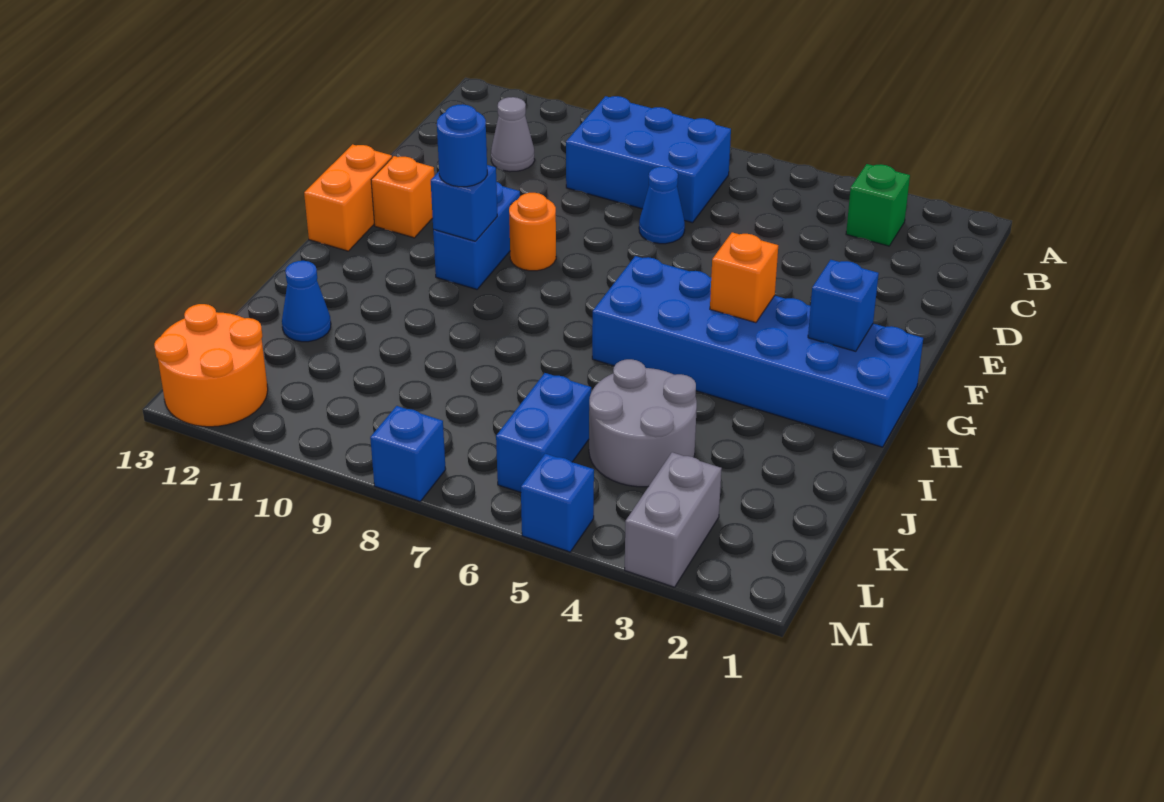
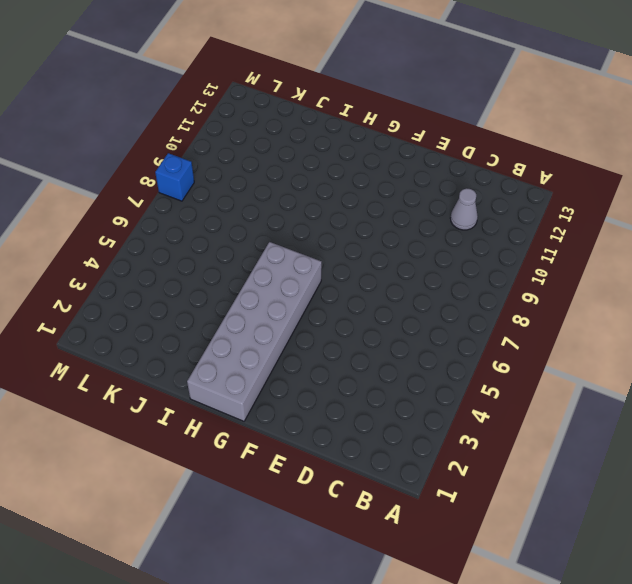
grey 2x6 brick [187,242,322,421] -> blue 2x6 brick [592,256,923,447]
none -> green 1x1 brick [846,164,910,246]
none -> blue 2x3 brick [566,96,731,223]
none -> blue 1x1 cone [639,166,685,244]

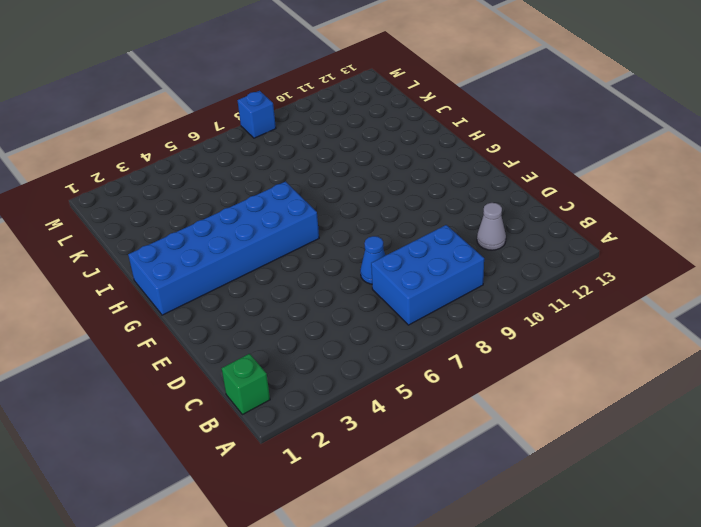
green 1x1 brick [222,354,270,415] -> green 1x1 brick moved to [846,164,910,246]
none -> orange 1x1 round brick [509,193,556,271]
none -> blue 1x2 brick [433,182,520,289]
none -> orange 1x1 brick [371,156,434,238]

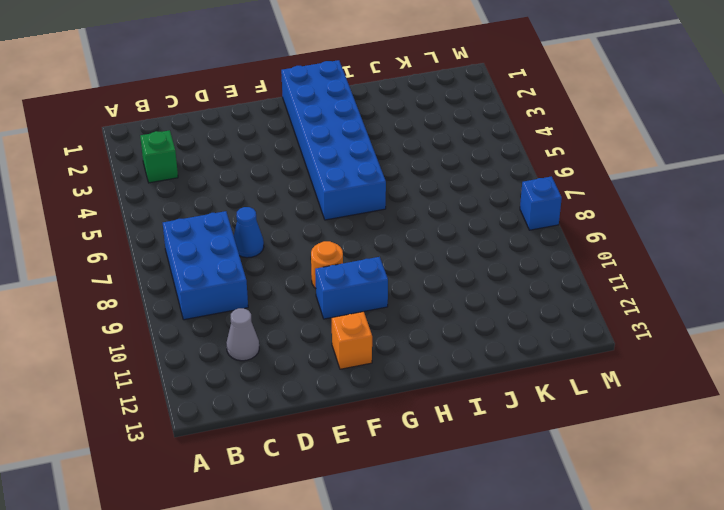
none -> orange 1x2 brick [304,144,392,251]
none -> grey 2x2 round brick [589,359,697,487]
none -> blue 1x1 cone [282,261,331,342]

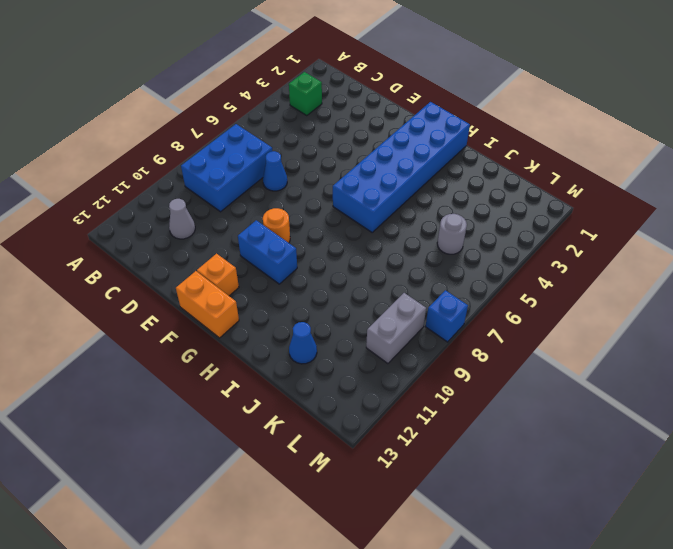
grey 1x1 round brick [437,214,467,254] -> grey 2x2 round brick [589,359,697,487]
grey 1x2 brick [366,293,426,364] -> grey 1x2 brick turned to [625,452,722,587]
none -> blue 1x2 brick [496,373,591,492]
none -> orange 2x2 round brick [154,304,268,427]
none -> blue 1x1 brick [521,454,594,552]

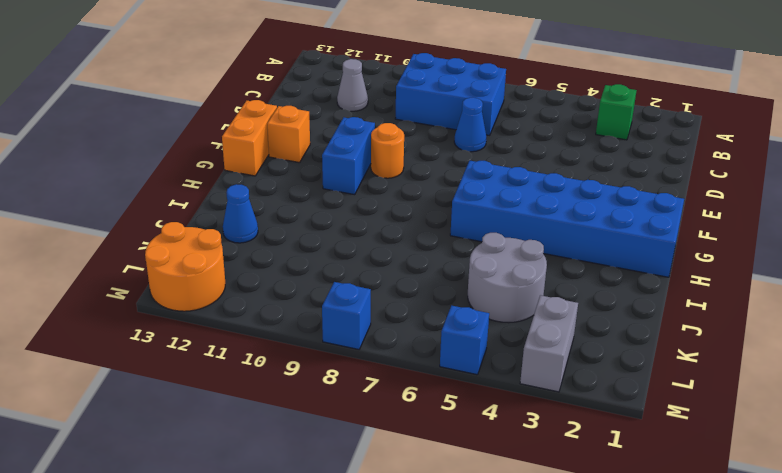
none -> blue 1x2 brick [496,373,591,492]
none -> blue 1x1 brick [808,260,879,351]
none -> orange 1x1 brick [710,232,778,323]

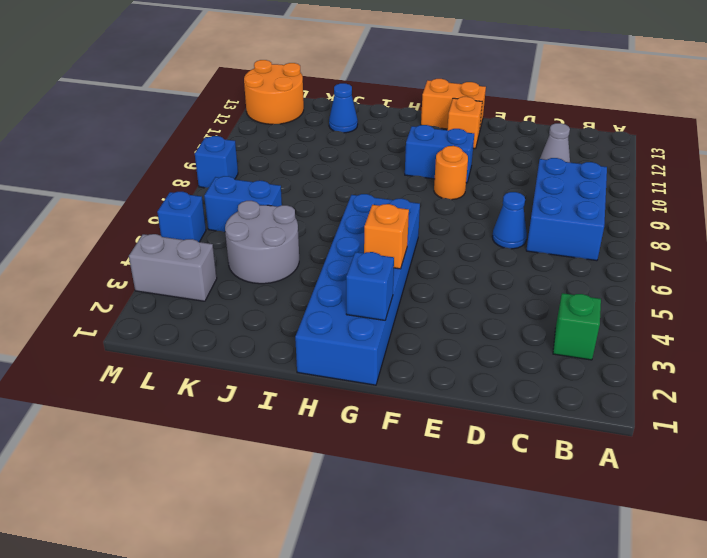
none -> blue 1x1 brick [431,165,497,241]
none -> blue 1x1 round brick [437,104,487,187]

